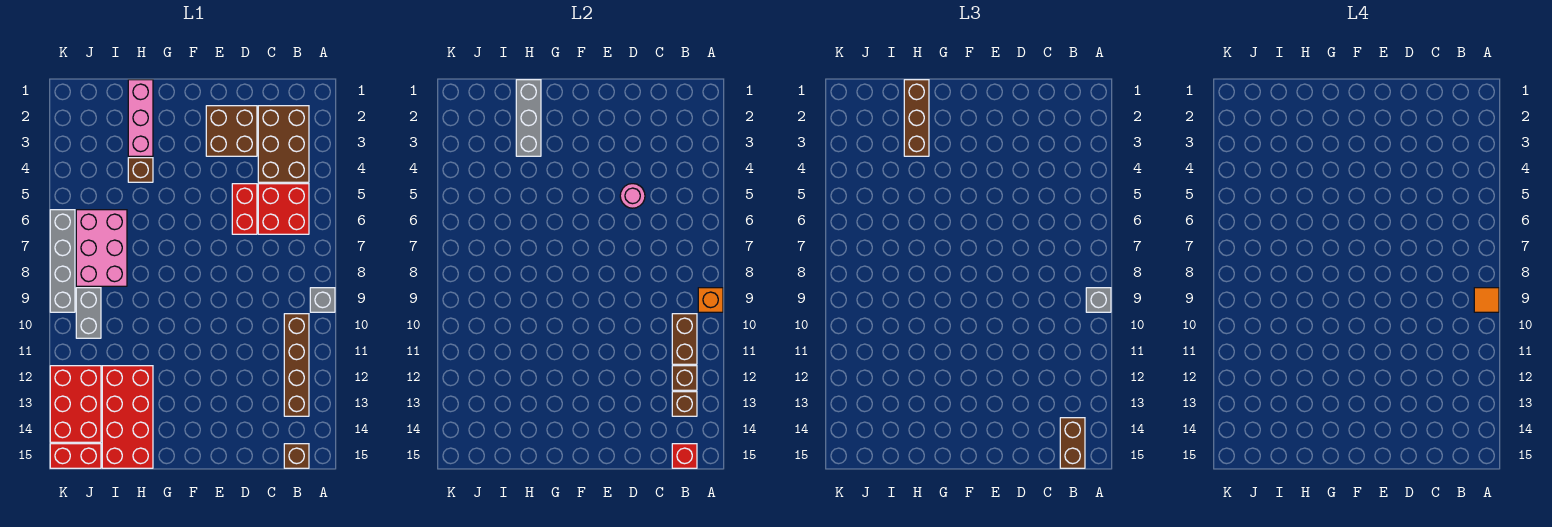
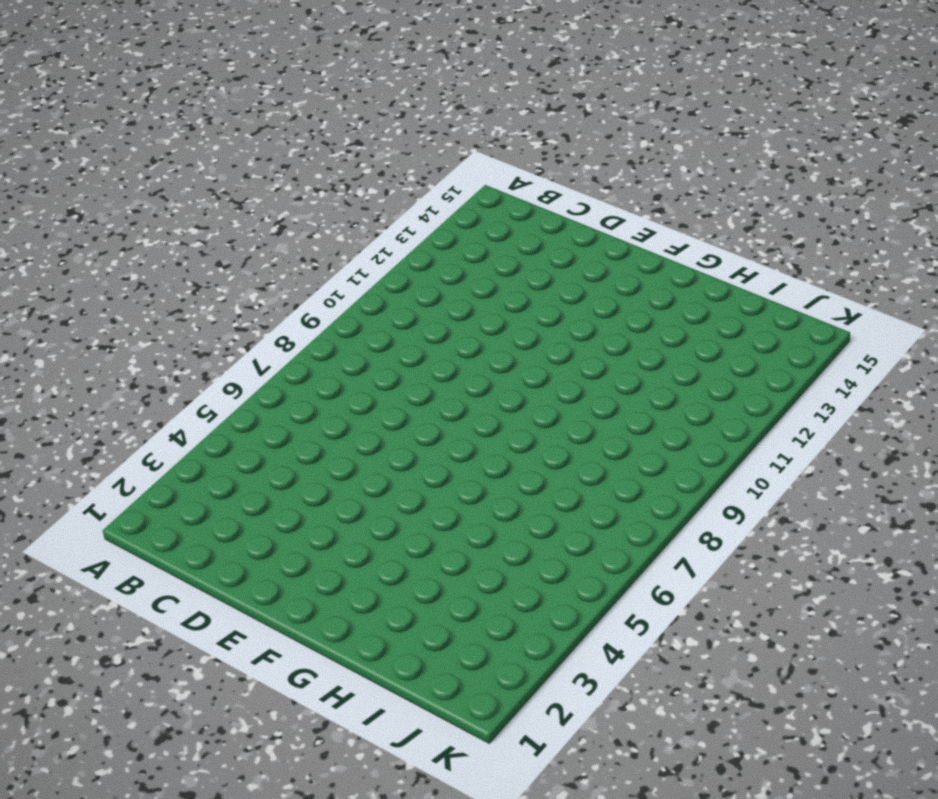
none -> grey 1x1 brick [310,288,335,312]
none -> brown 2x3 brick [258,106,309,182]
none -> red 2x2 brick [258,184,309,234]

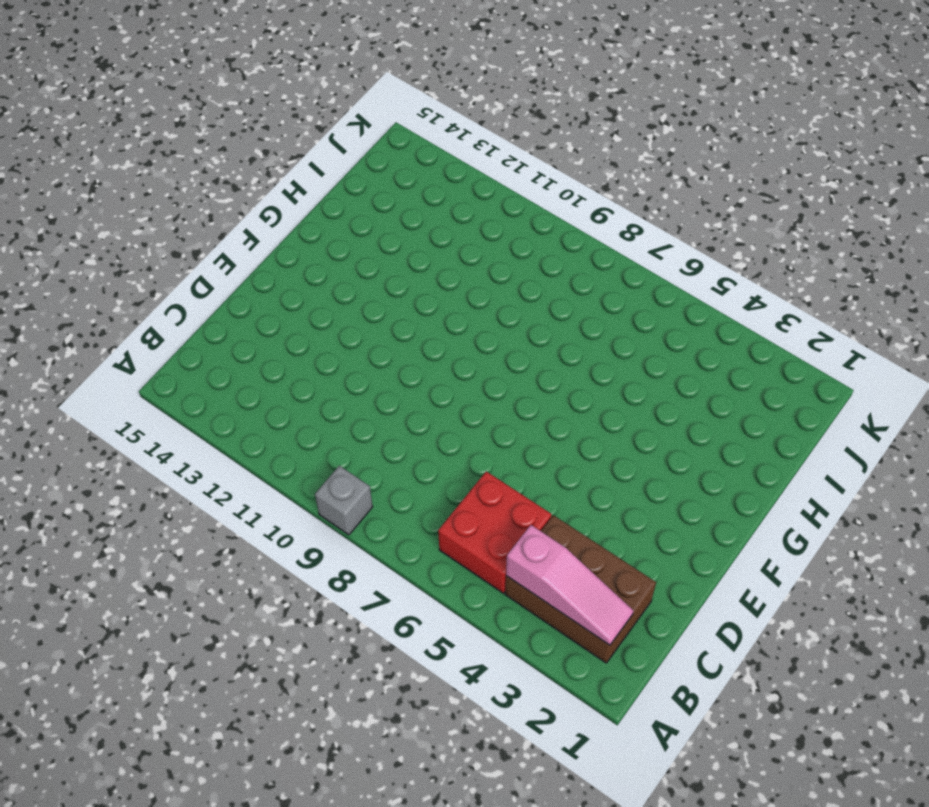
pink 1x3 slope [506,525,633,645] -> none
none -> brown 1x4 brick [284,314,309,416]
none -> brown 1x1 brick [284,444,309,468]
none -> brown 2x2 brick [206,106,257,156]

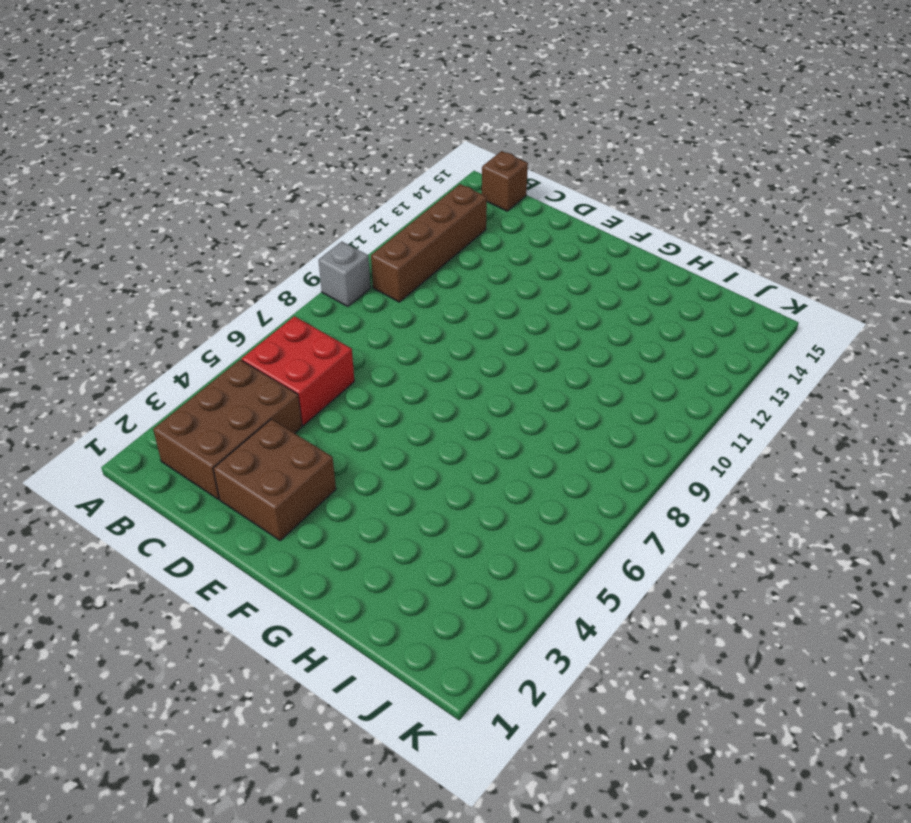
none -> red 1x2 brick [232,184,257,234]
none -> pink 1x3 brick [128,80,153,156]
none -> brown 1x1 brick [128,158,153,182]

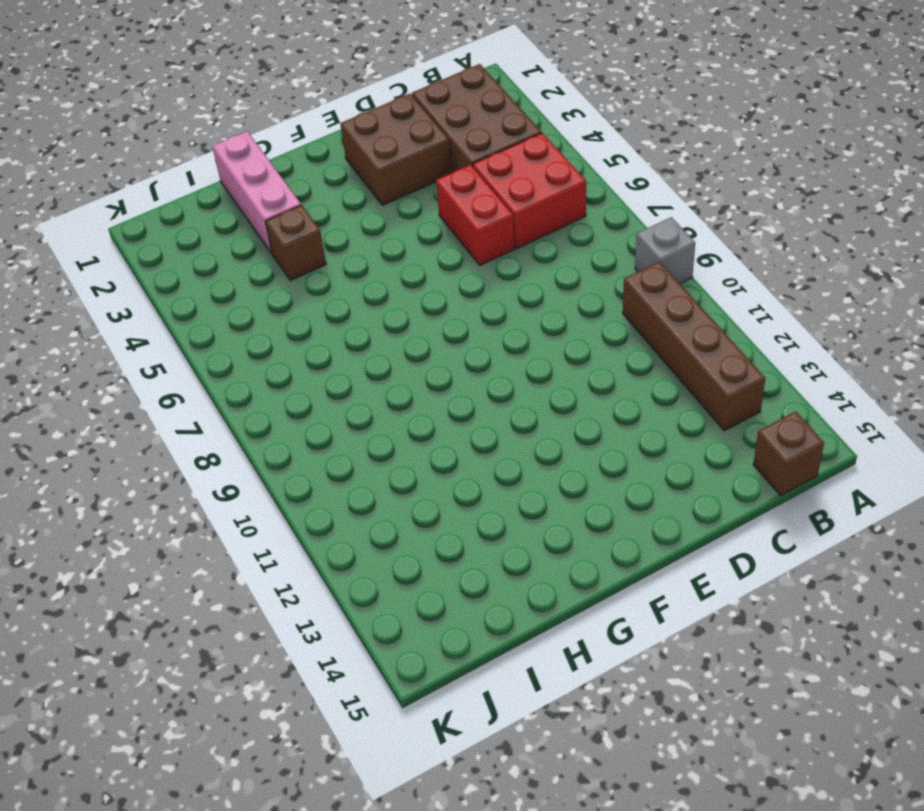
none -> red 2x4 brick [102,366,153,468]
none -> pink 2x3 brick [76,210,127,286]
none -> grey 1x2 brick [76,288,101,338]

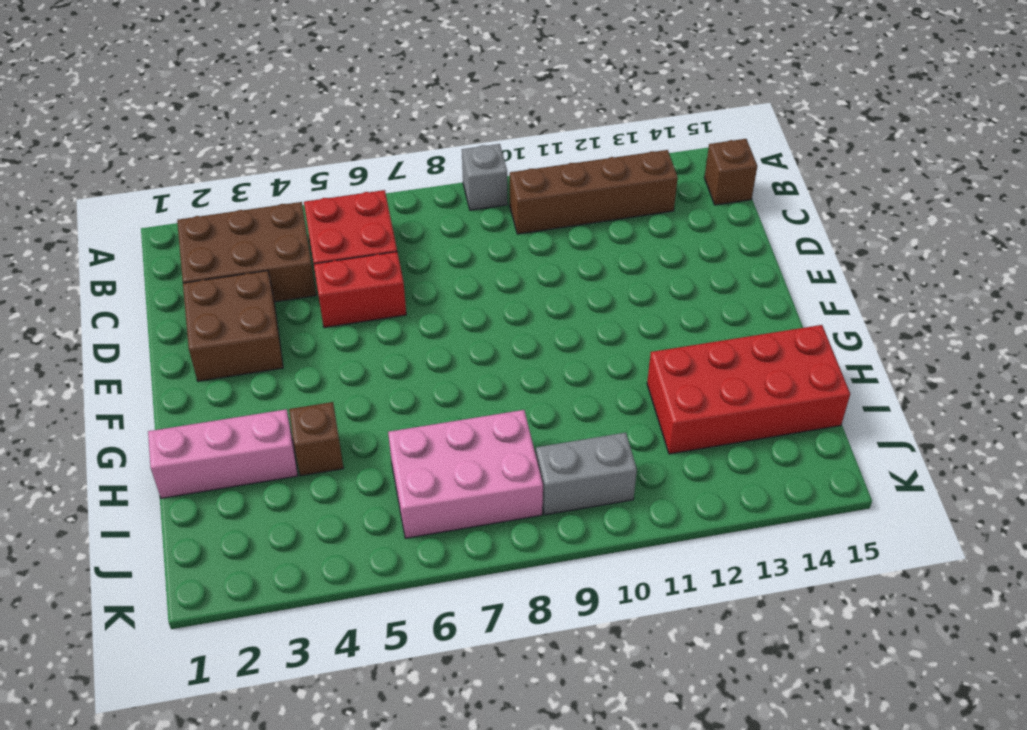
none -> red 2x3 brick [50,366,101,442]
none -> red 1x2 brick [50,444,101,468]
none -> grey 1x4 brick [50,210,75,312]

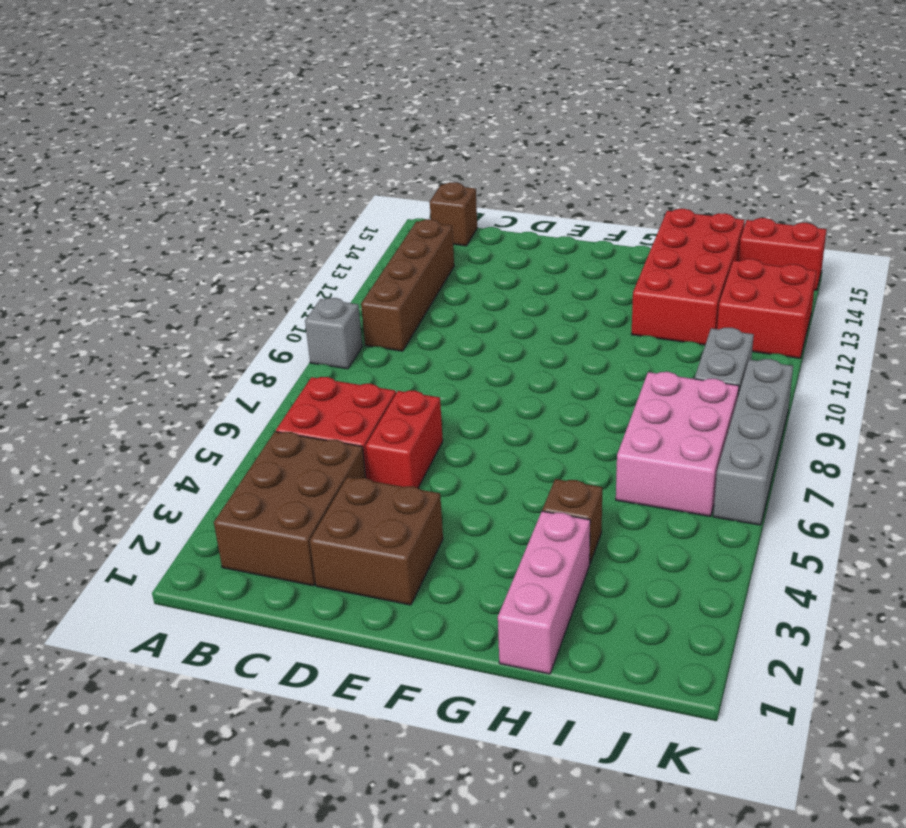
red 2x2 brick [717,259,816,358] -> red 2x3 brick [50,366,101,442]
none -> orange 1x1 brick [698,288,723,312]
none -> brown 1x2 brick [672,314,697,364]
none -> brown 1x1 brick [672,366,697,390]

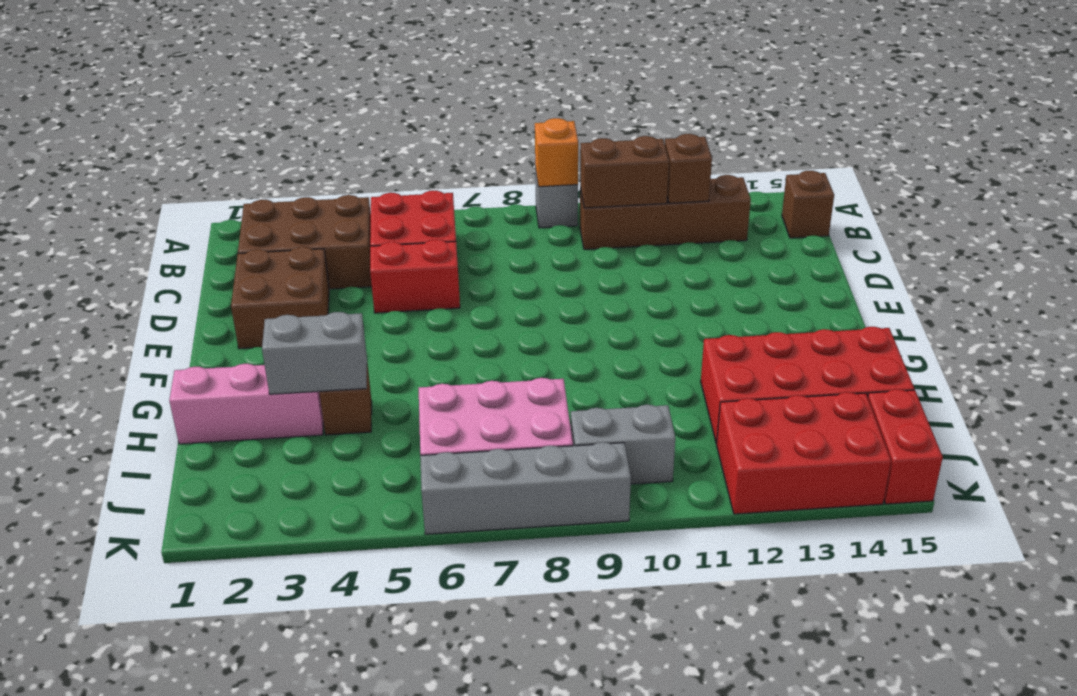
grey 1x2 brick [262,312,367,394] -> grey 1x3 brick [516,80,541,156]
none -> brown 1x1 brick [672,392,697,416]
none -> red 1x1 brick [672,444,697,468]
none -> pink 1x1 round brick [620,184,645,208]

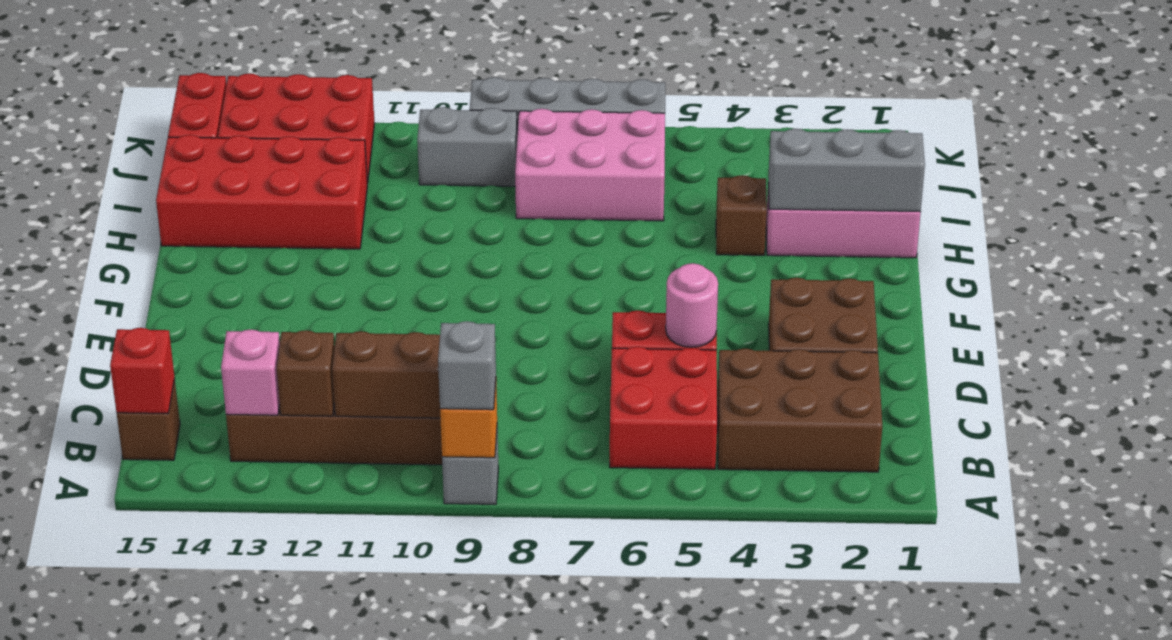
pink 1x1 brick [221,330,280,415] -> brown 1x1 brick [672,392,697,416]
none -> brown 1x2 brick [1060,418,1085,468]
none -> brown 1x3 brick [904,80,929,156]
none -> orange 1x1 tile [1474,288,1499,312]

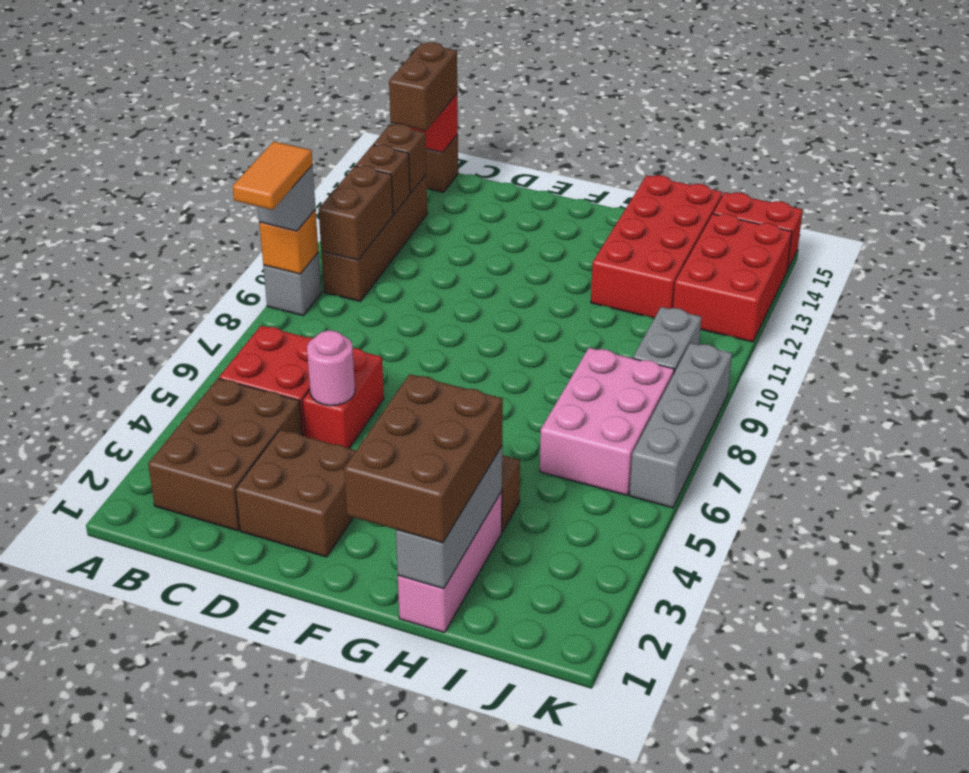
orange 1x2 tile [233,141,313,210] -> orange 1x1 tile [1474,288,1499,312]
brown 2x3 brick [344,374,503,543] -> brown 1x3 brick [904,80,929,156]

